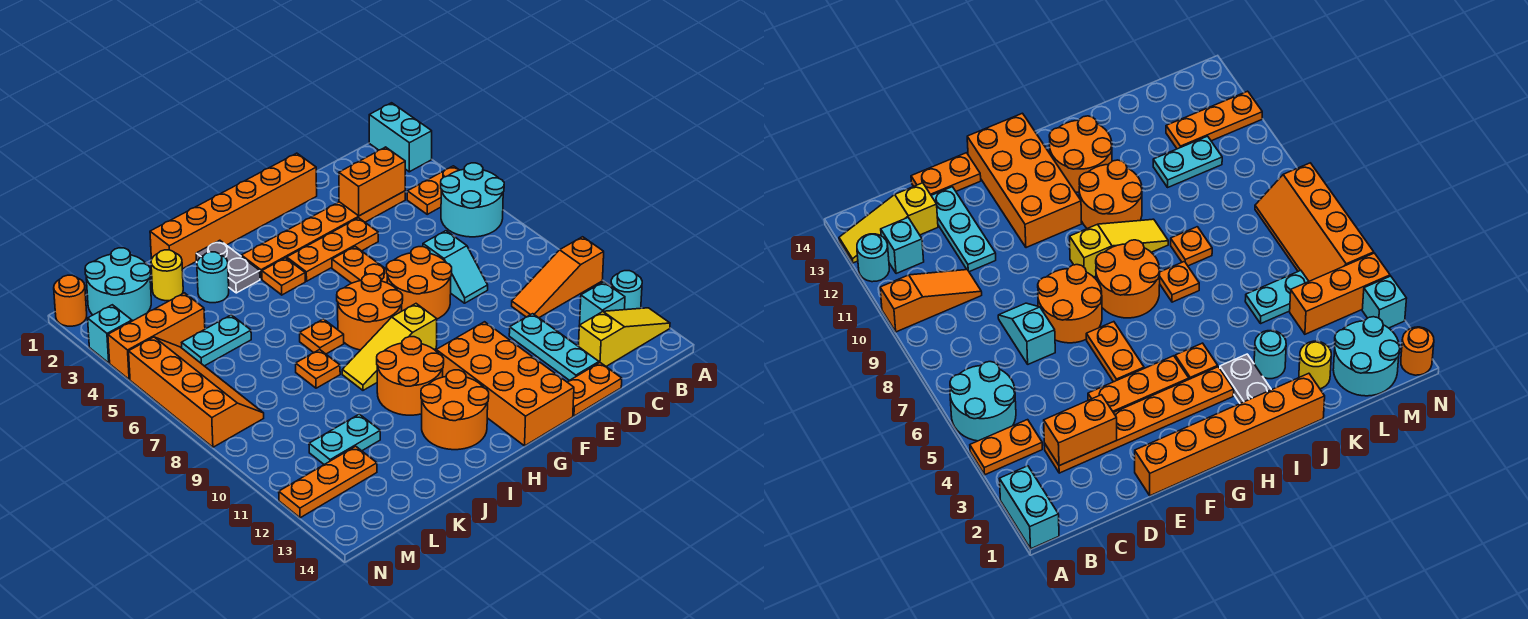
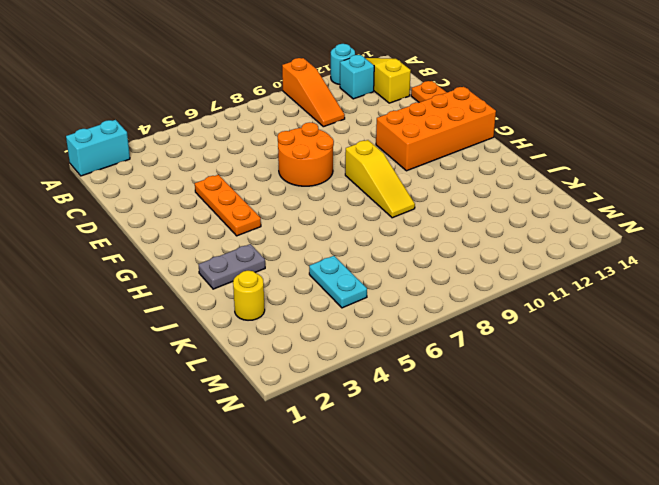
none -> orange 1x2 plate [407,166,459,214]
none -> cyan 2x2 round brick [441,163,504,237]
none -> orange 1x6 plate [241,191,405,279]
none -> cyan 1x2 slope [423,231,488,303]

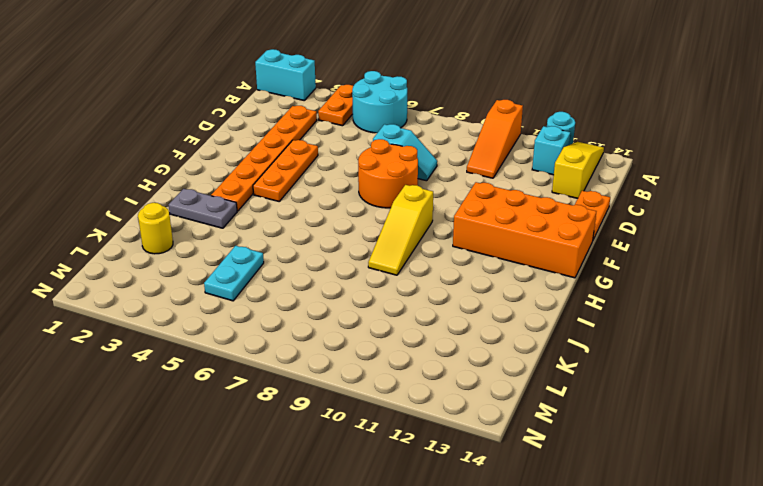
none -> cyan 1x3 plate [509,314,599,380]
none -> orange 1x6 brick [150,153,317,269]
none -> orange 1x2 plate [332,247,387,283]
none -> orange 2x2 round brick [337,274,403,350]

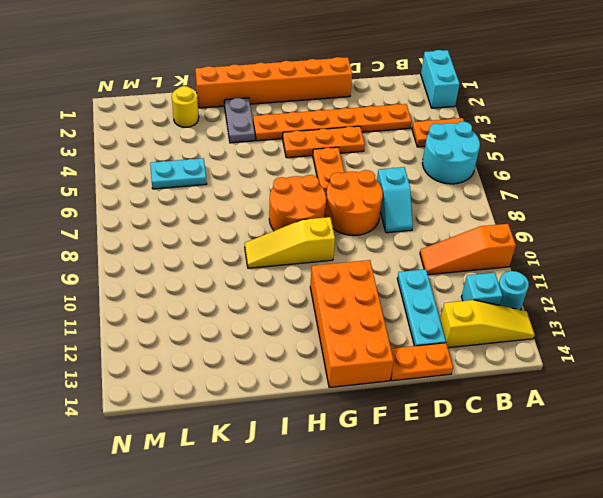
none -> orange 1x1 plate [262,258,305,295]
none -> orange 2x2 round brick [377,337,444,415]
none -> orange 2x2 round brick [421,370,489,450]
none -> orange 1x1 plate [300,319,344,354]

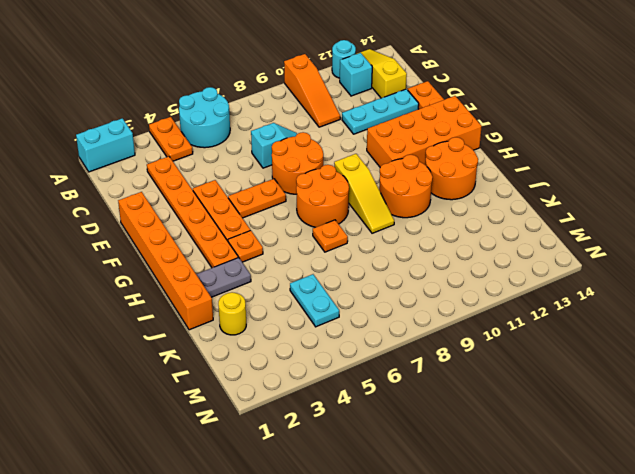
none -> cyan 1x1 round brick [197,252,229,303]
none -> orange 1x1 plate [296,350,340,388]
none -> cyan 1x2 plate [309,414,380,465]
none -> cyan 2x2 round brick [85,248,151,321]

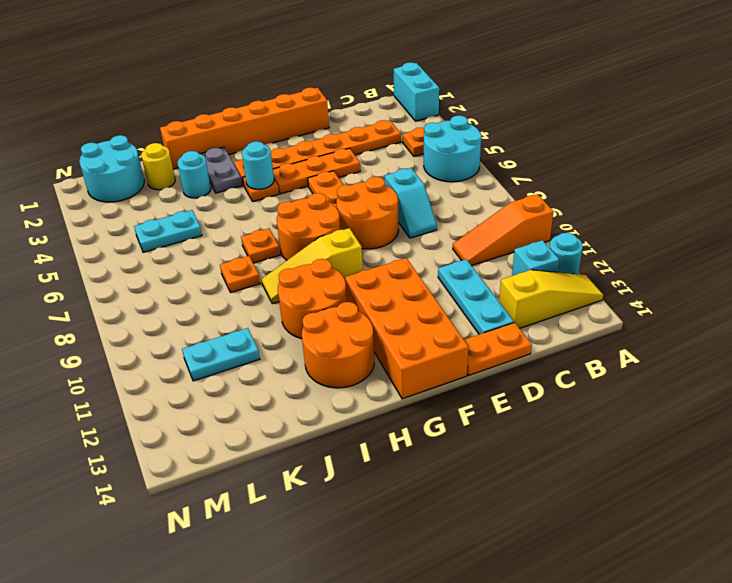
cyan 1x1 round brick [242,141,274,189] -> none
none -> orange 1x3 brick [108,293,205,380]
none -> orange 1x3 plate [279,446,377,518]
none -> orange 2x4 slope [129,337,264,447]
none -> orange 1x1 round brick [54,275,87,326]

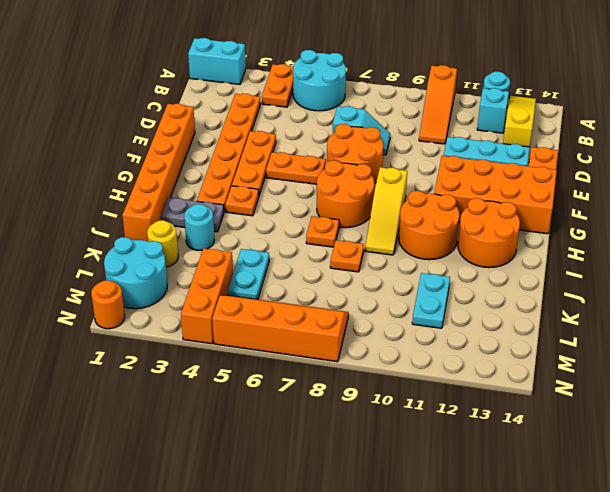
none -> orange 1x3 plate [279,446,377,518]
none -> cyan 1x1 brick [88,305,132,363]
none -> orange 1x2 brick [339,147,405,216]

